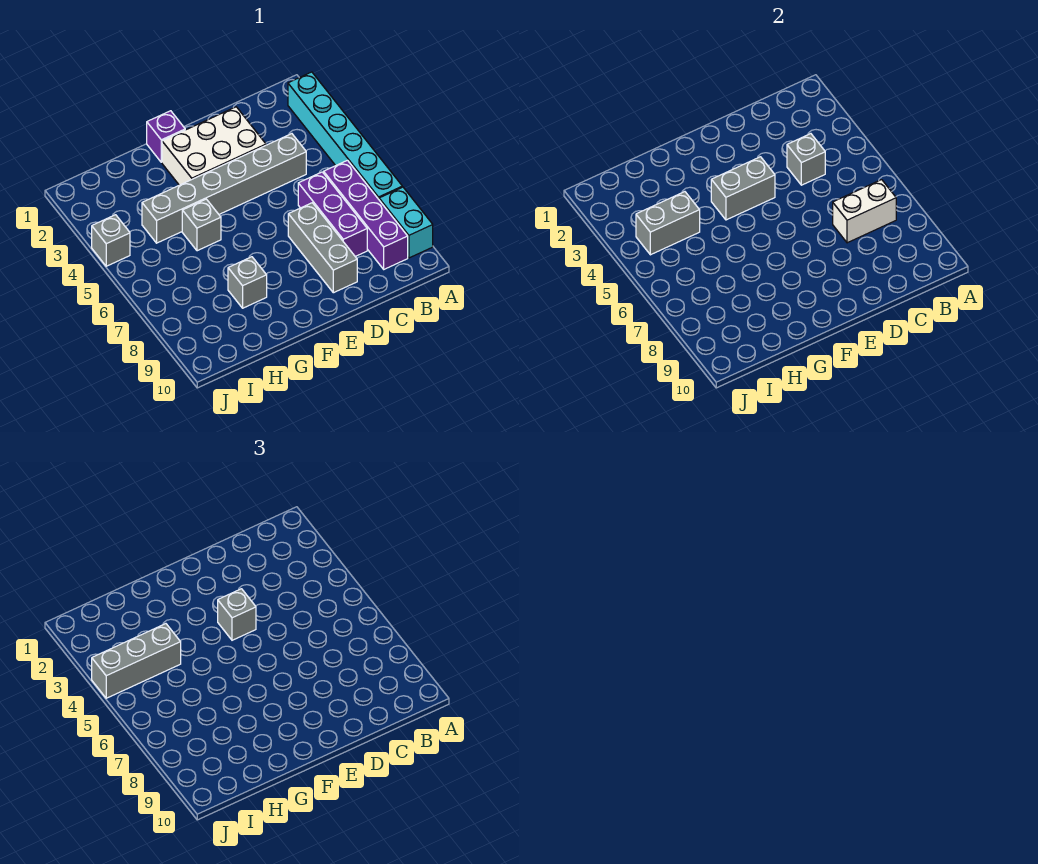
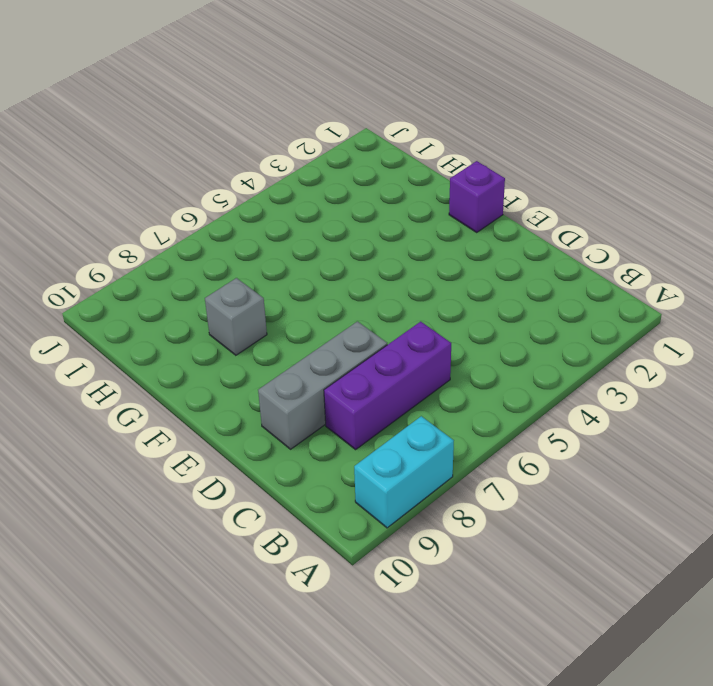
none -> cyan 1x6 brick [288,72,402,199]
none -> purple 1x4 brick [324,160,408,269]
none -> grey 1x6 brick [142,134,306,243]

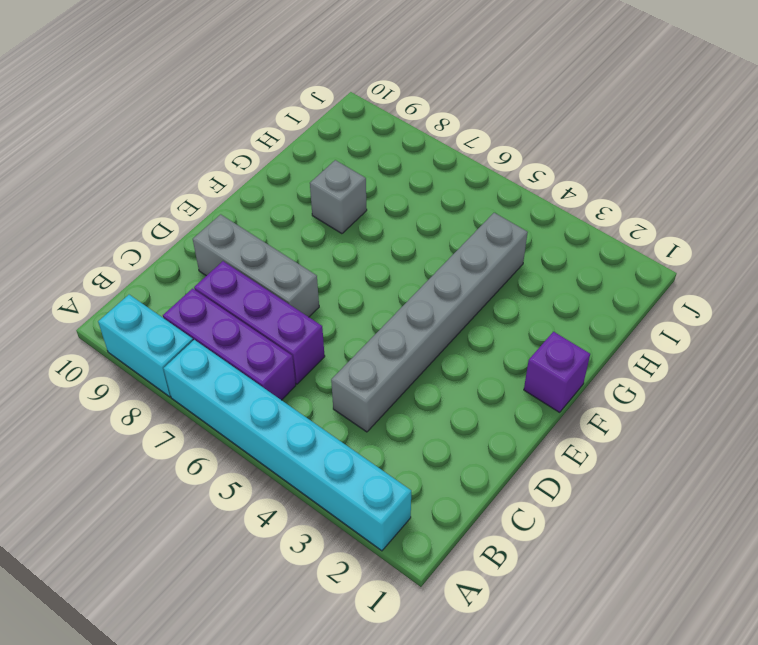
purple 1x3 brick [163,289,296,400] -> purple 1x4 brick [324,160,408,269]
none -> white 2x3 brick [162,107,266,185]
none -> grey 1x1 brick [182,199,221,251]
none -> grey 1x1 brick [92,215,130,266]

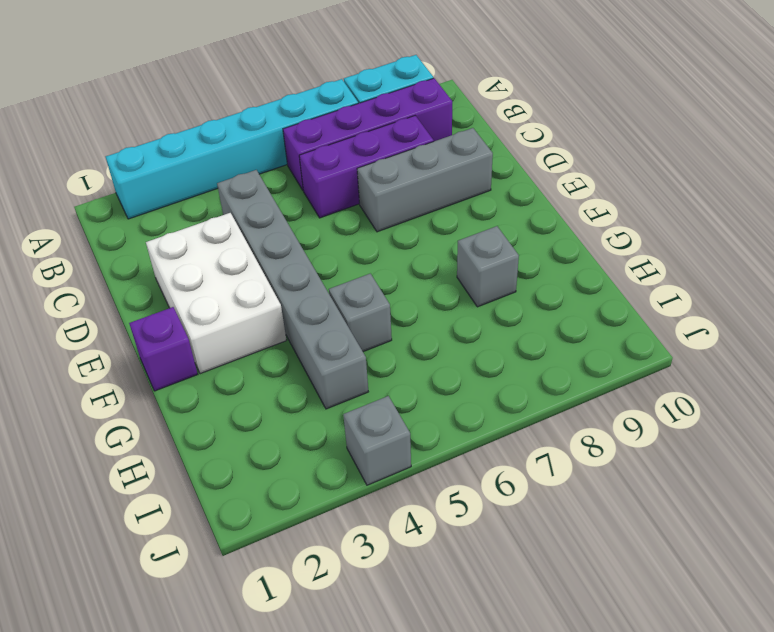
none -> white 1x2 brick [833,180,896,243]
none -> grey 1x1 brick [787,134,825,185]
none -> grey 1x2 brick [711,157,775,220]

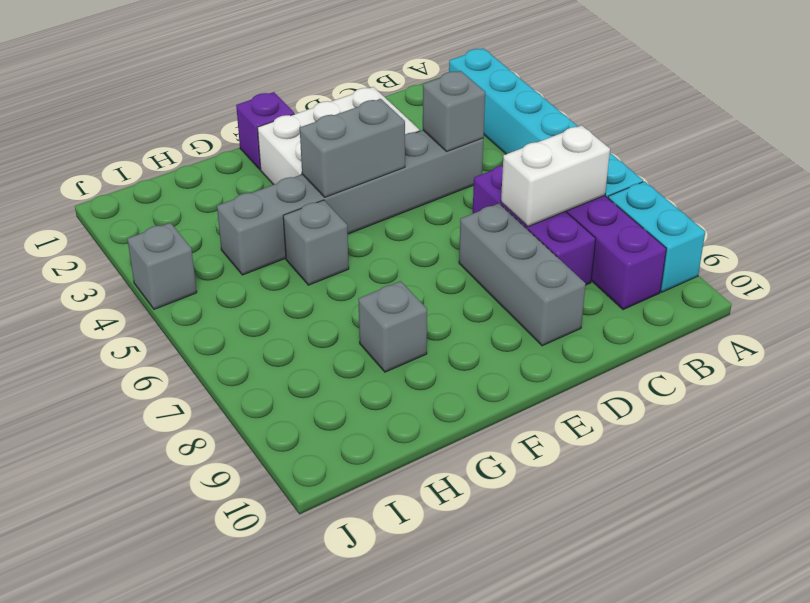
none -> grey 1x2 brick [636,192,700,255]
none -> grey 1x1 brick [218,589,256,640]
none -> grey 1x3 brick [92,624,181,698]

